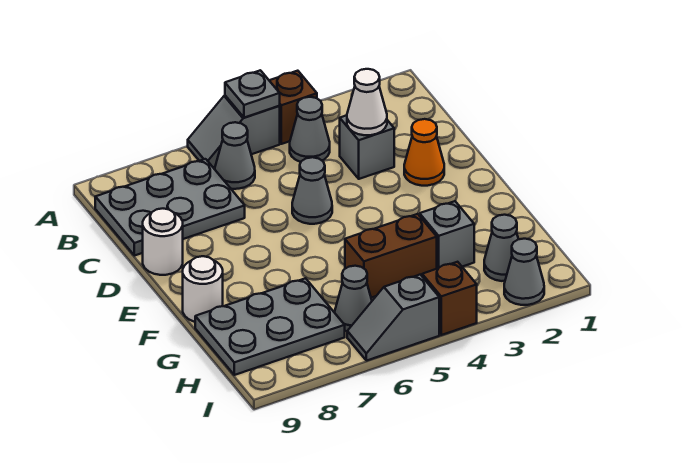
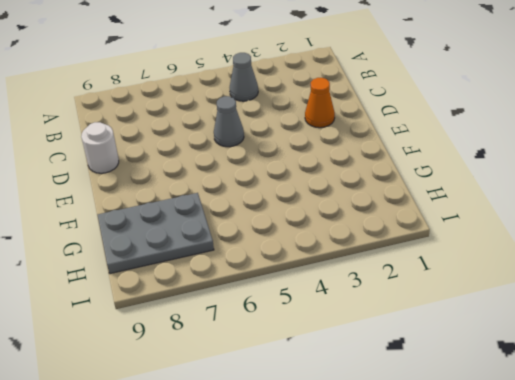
none -> brown 1x1 brick [269,71,317,144]
none -> grey 1x2 slope [188,96,280,167]
none -> grey 1x1 cone [215,122,255,189]

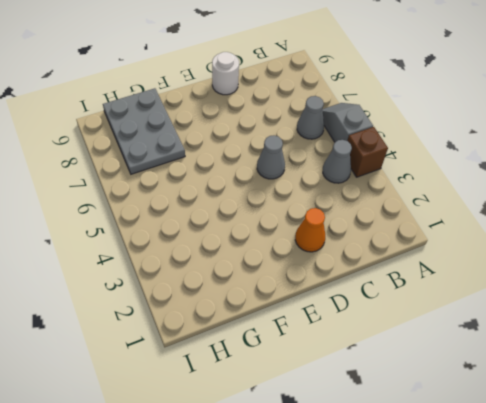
none -> grey 2x3 plate [95,159,245,256]
none -> grey 1x1 brick [340,115,394,179]
none -> white 1x1 round brick [183,256,223,322]

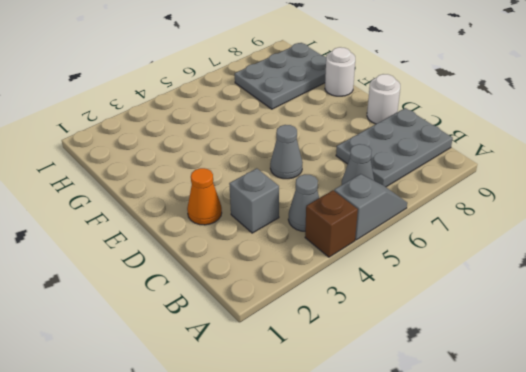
none -> grey 1x1 brick [420,201,474,269]
none -> brown 1x2 brick [345,214,437,298]
none -> grey 1x1 cone [484,215,518,281]

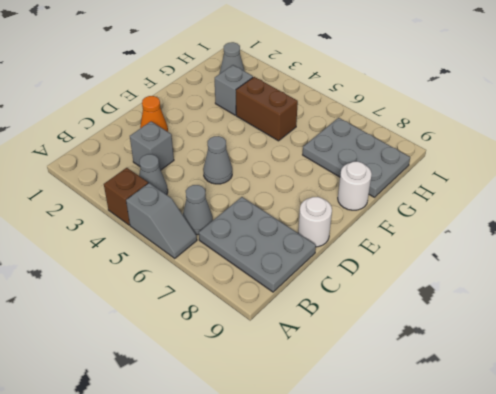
none -> grey 1x1 cone [335,266,372,331]
none -> grey 1x1 cone [504,239,544,305]
none -> brown 1x1 brick [422,262,477,335]

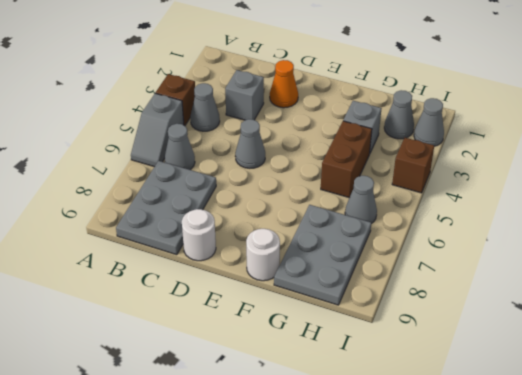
none -> grey 1x2 slope [347,275,439,361]
none -> grey 1x1 plate [225,70,280,118]
none -> white 1x1 cone [347,69,387,135]

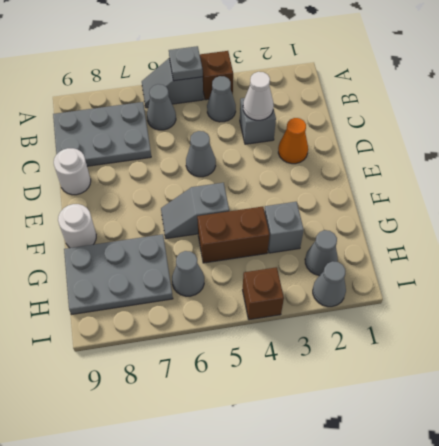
grey 1x2 slope [161,183,229,239] -> grey 1x2 slope moved to [347,275,439,361]

